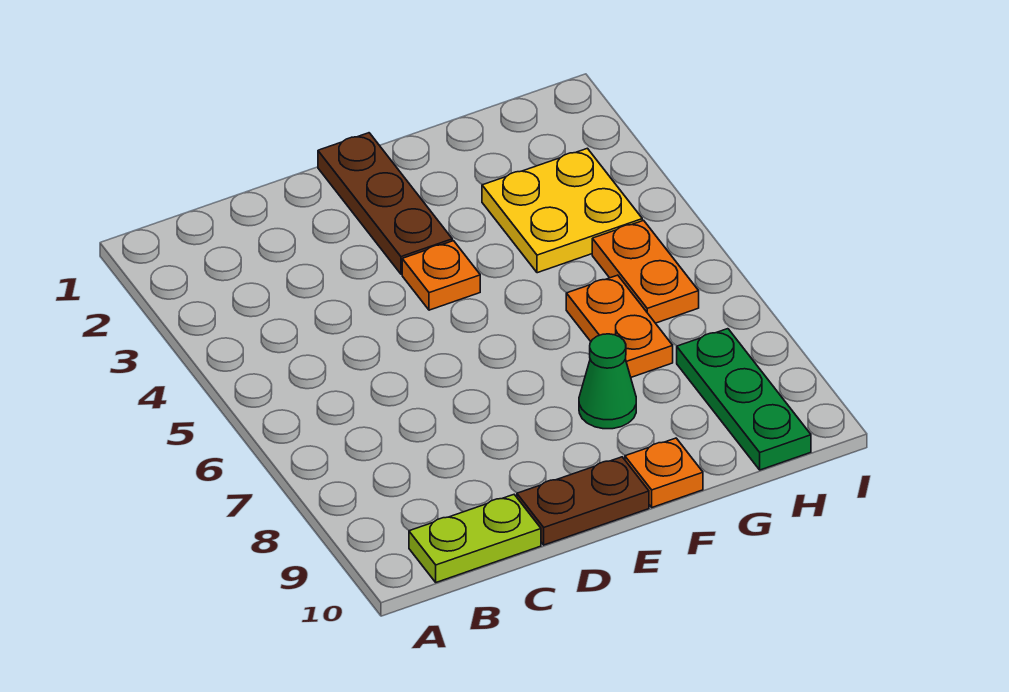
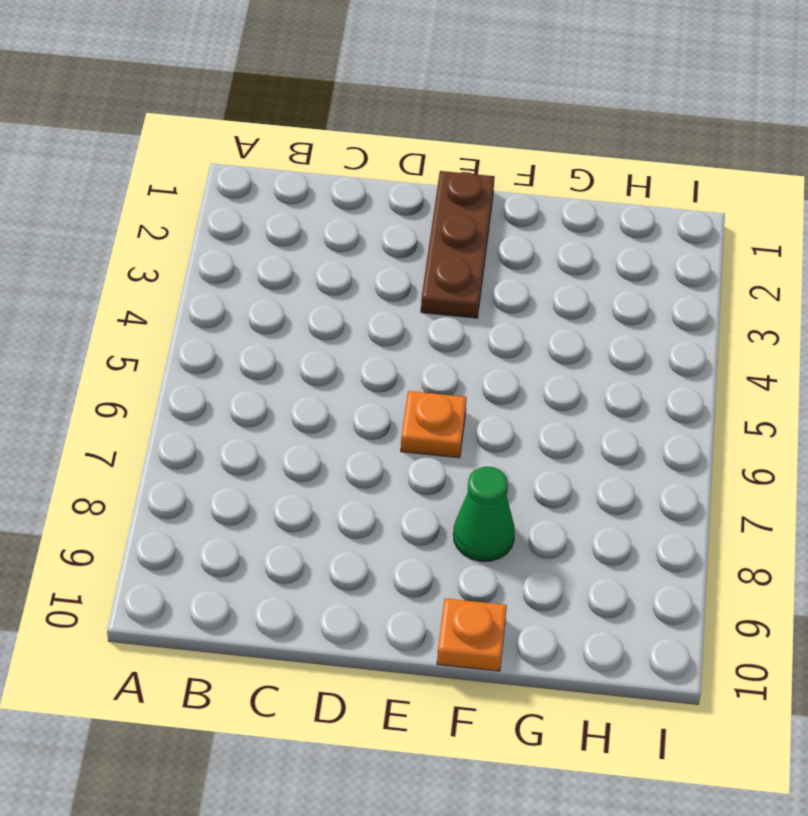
orange 1x1 plate [401,391,467,458] -> orange 1x1 plate moved to [402,241,480,310]
none -> lime 1x2 plate [409,495,541,582]
none -> brown 1x2 plate [517,457,649,545]

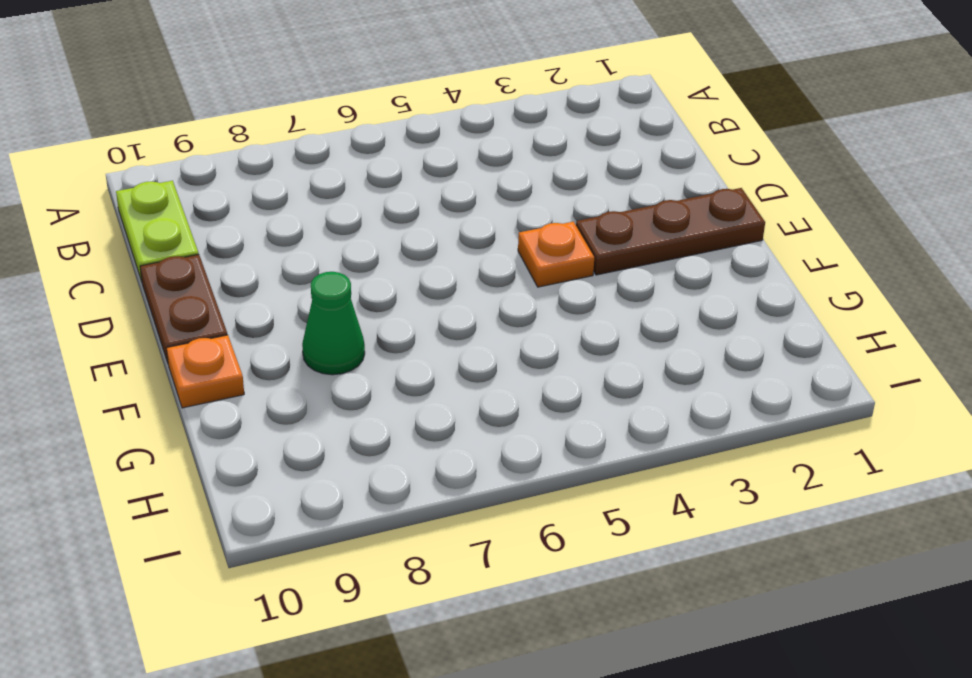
none -> yellow 2x2 plate [482,148,642,273]
none -> orange 1x2 plate [566,275,673,377]

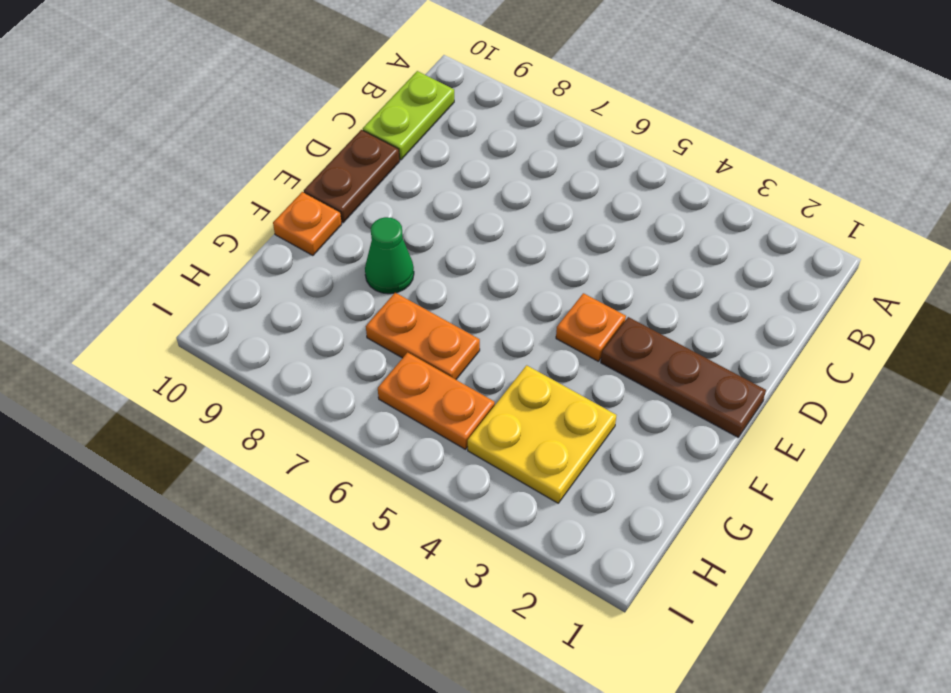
none -> green 1x3 plate [677,329,811,470]

